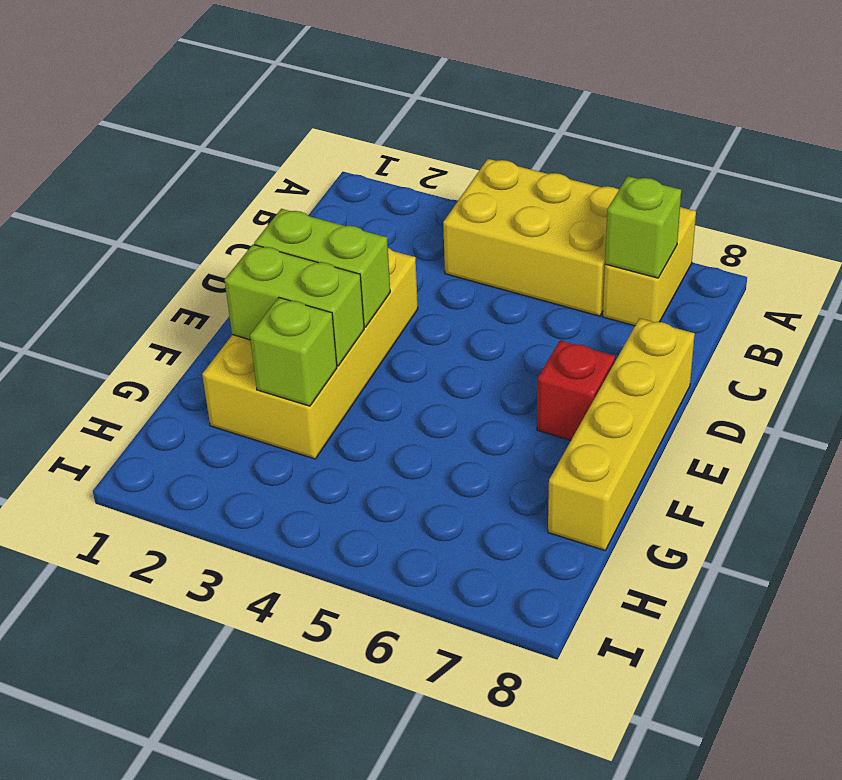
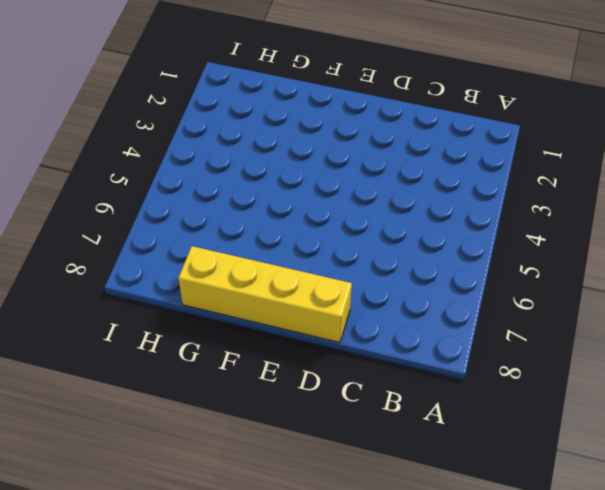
none -> yellow 2x3 brick [443,159,619,316]
none -> yellow 1x2 brick [603,207,696,326]

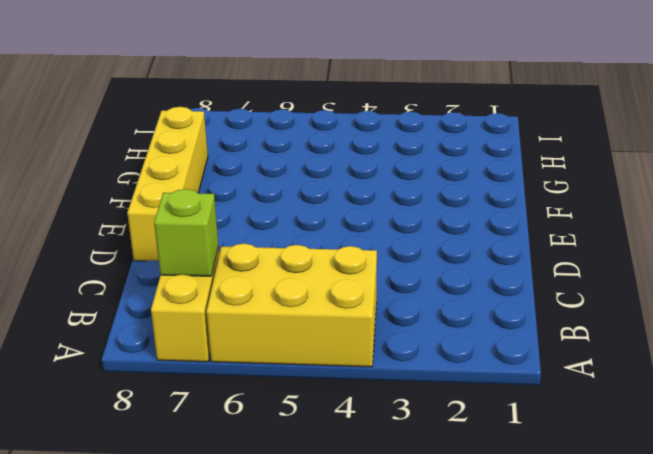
none -> yellow 2x4 brick [202,248,418,459]
none -> red 1x1 brick [537,340,615,440]

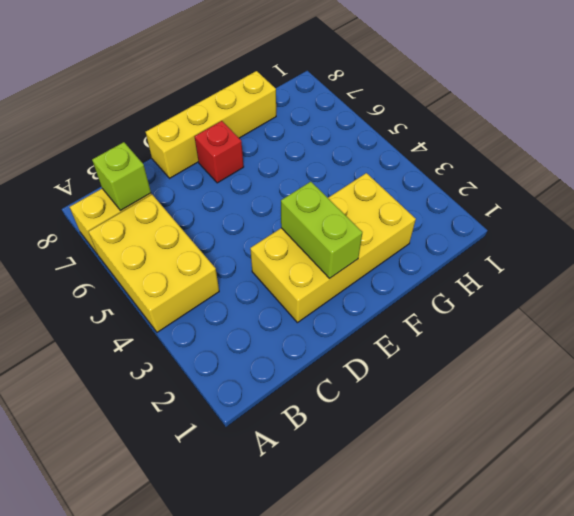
none -> lime 1x2 brick [225,244,364,366]
none -> lime 1x1 brick [250,297,337,406]

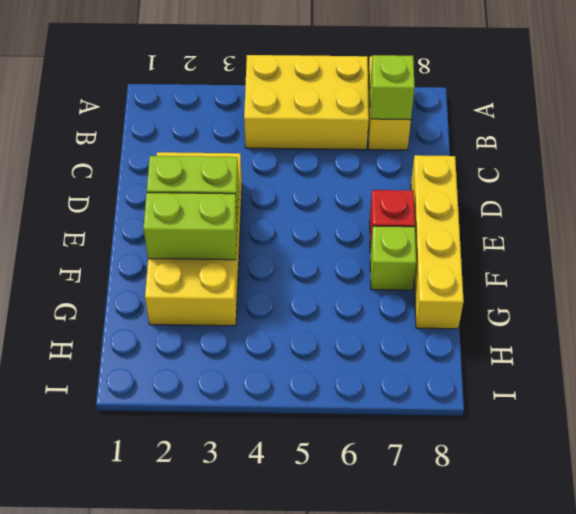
lime 1x1 brick [370,226,416,290] -> lime 1x1 brick moved to [250,297,337,406]

